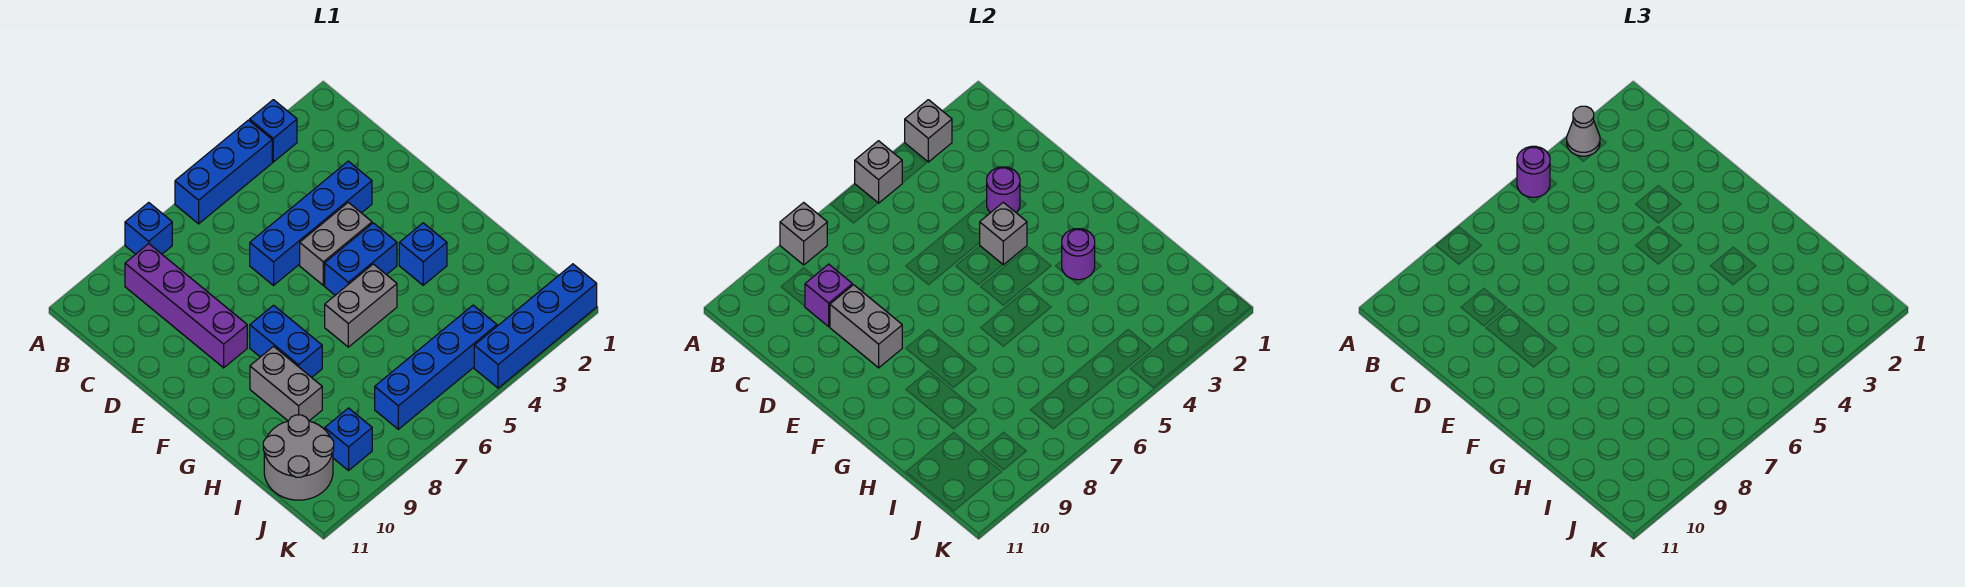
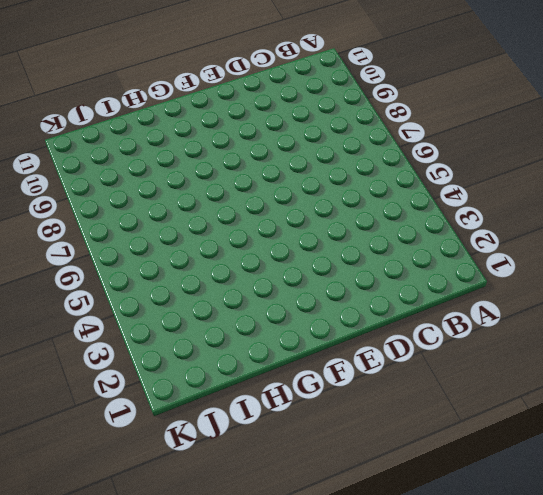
none -> blue 1x1 brick [250,100,297,162]
none -> blue 1x3 brick [175,120,272,224]
none -> blue 1x1 brick [125,203,172,254]

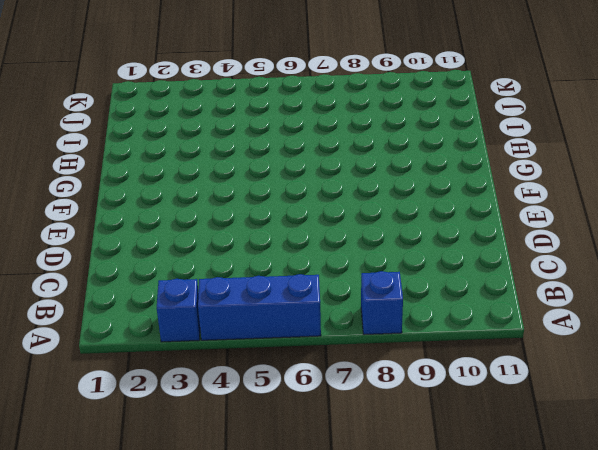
none -> purple 1x4 brick [125,244,247,368]
none -> blue 1x4 brick [250,161,372,285]
none -> grey 1x2 brick [300,202,372,285]

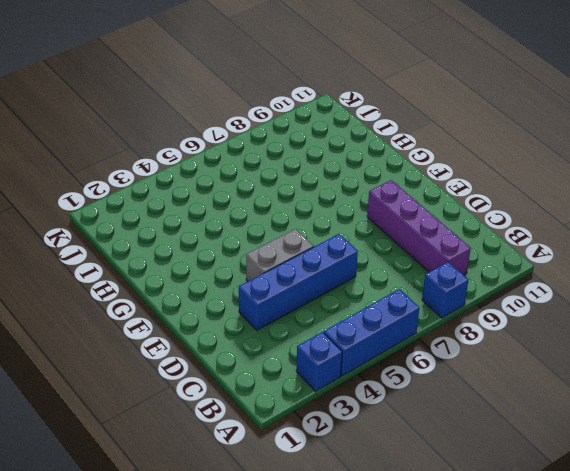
none -> blue 1x2 brick [325,223,397,295]
none -> blue 1x2 brick [250,305,322,377]
none -> blue 1x1 brick [399,223,447,285]

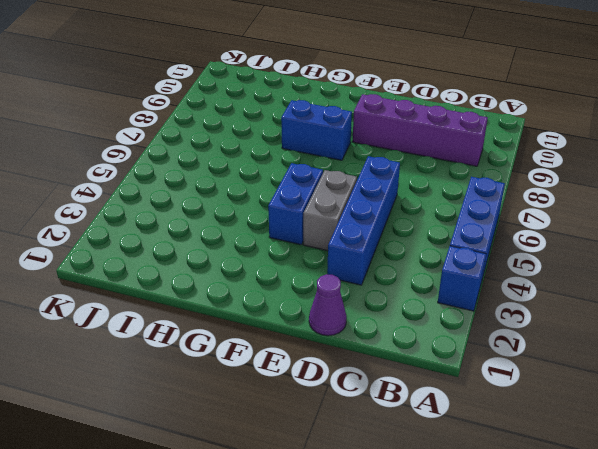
purple 1x1 cone [309,274,347,336] -> none
none -> blue 1x1 brick [125,203,172,254]
none -> blue 1x1 brick [399,223,447,285]
none -> grey 1x2 brick [325,264,397,347]

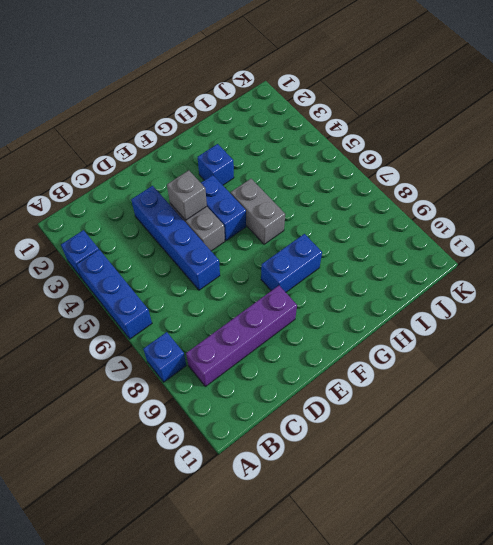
none -> grey 1x2 brick [250,346,322,421]
none -> grey 2x2 round brick [263,415,334,500]
none -> blue 1x4 brick [375,305,497,429]

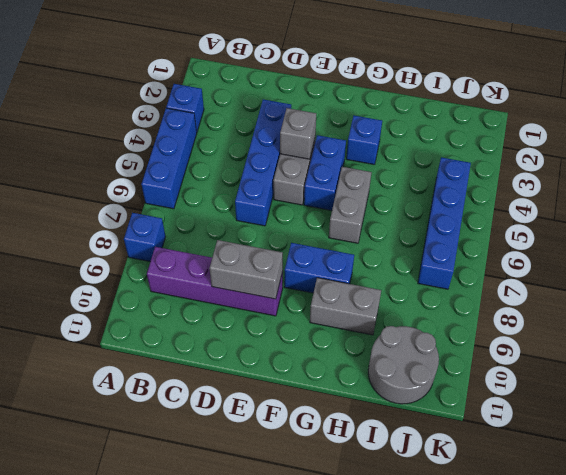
none -> blue 1x1 brick [325,408,372,471]
none -> blue 1x4 brick [474,264,597,388]
none -> grey 1x1 brick [905,100,952,162]

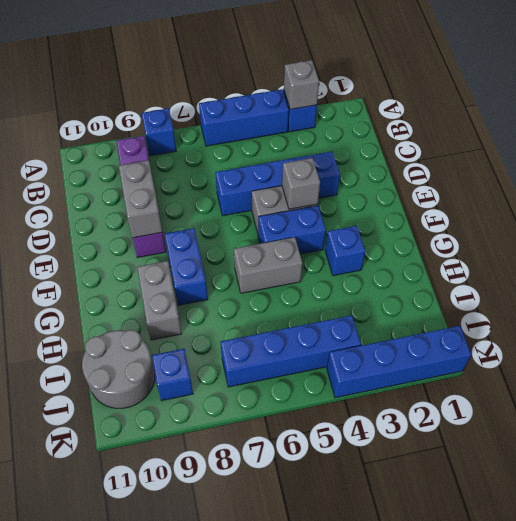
none -> grey 1x1 brick [855,141,902,203]
none -> grey 1x1 brick [780,203,827,265]
none -> purple 1x1 brick [805,264,852,327]

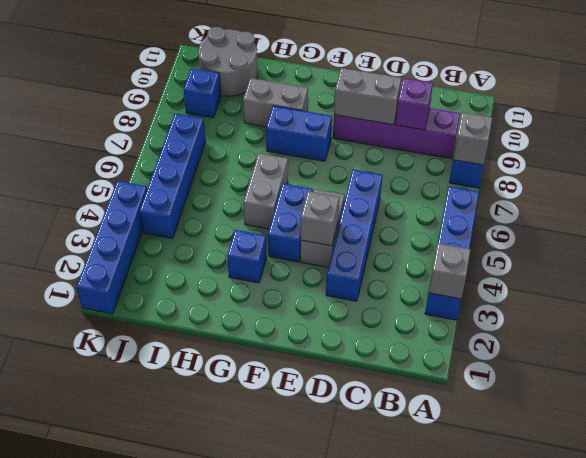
none -> grey 1x1 brick [855,141,902,203]
none -> purple 1x1 round brick [987,167,1020,213]
none -> purple 1x1 round brick [1062,229,1095,280]

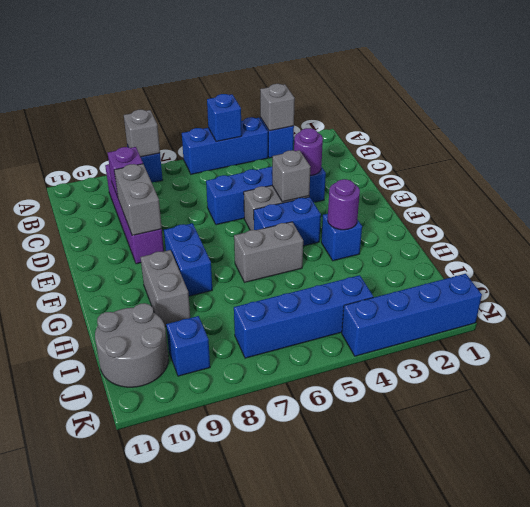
blue 1x1 brick [207,94,242,142] -> grey 1x1 brick [855,141,902,203]
none -> grey 1x1 cone [1567,106,1600,156]
none -> purple 1x1 round brick [1517,146,1550,197]

